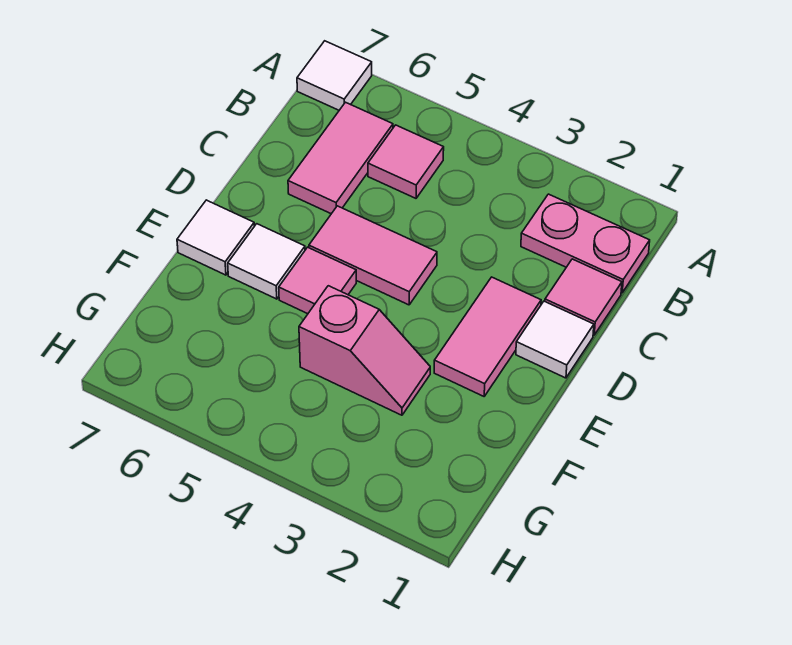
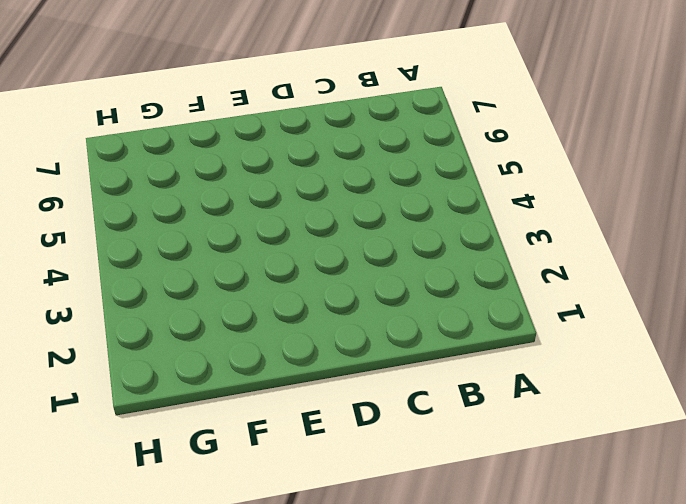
none -> white 1x1 tile [297,41,372,110]
none -> pink 1x2 plate [521,194,650,293]
none -> pink 1x1 tile [368,125,444,198]

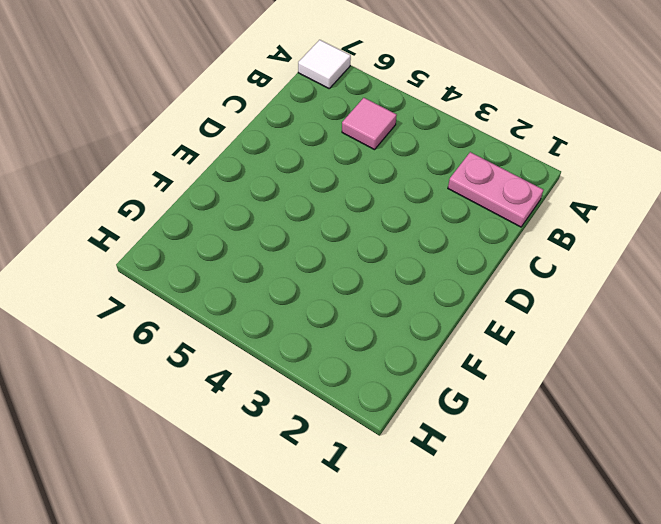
none -> pink 1x2 tile [288,102,393,214]
none -> pink 1x1 tile [545,259,622,335]
none -> white 1x1 tile [516,301,594,378]

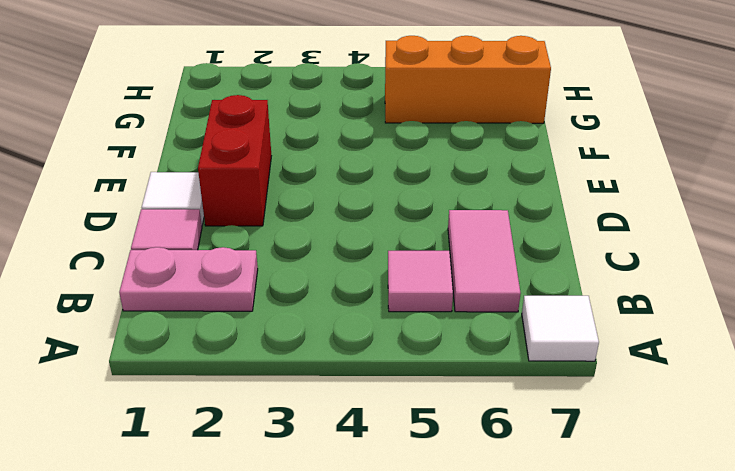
red 1x2 brick [198,95,271,226] -> pink 1x2 tile [434,277,541,396]
orange 1x3 brick [385,36,551,123] -> none
none -> pink 1x2 tile [309,206,437,305]
none -> pink 1x1 tile [279,247,356,314]
none -> white 1x1 tile [228,224,305,299]

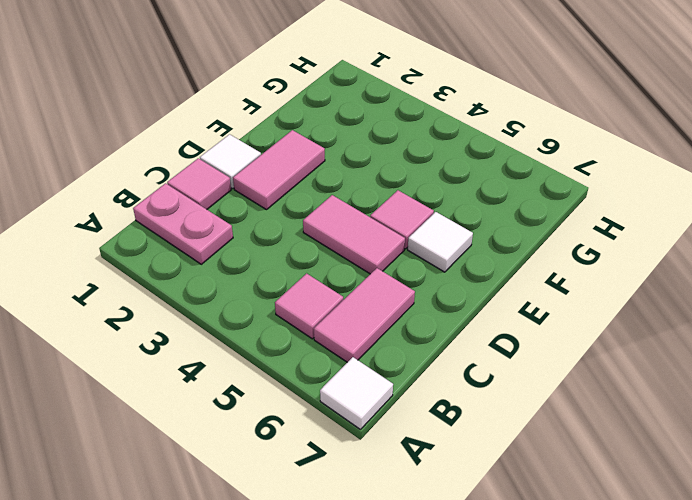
none -> white 1x1 tile [177,200,254,275]
none -> pink 1x2 slope [299,286,430,415]

